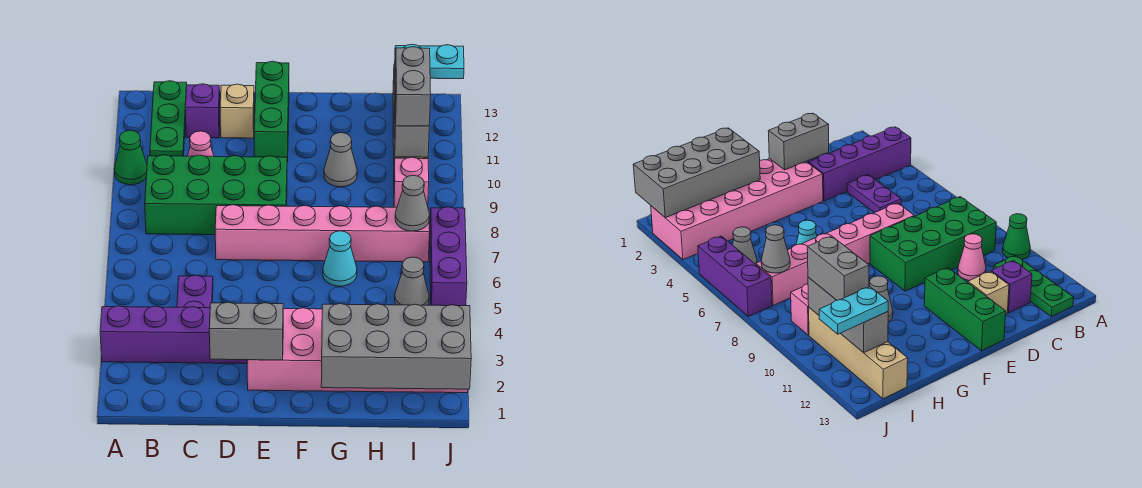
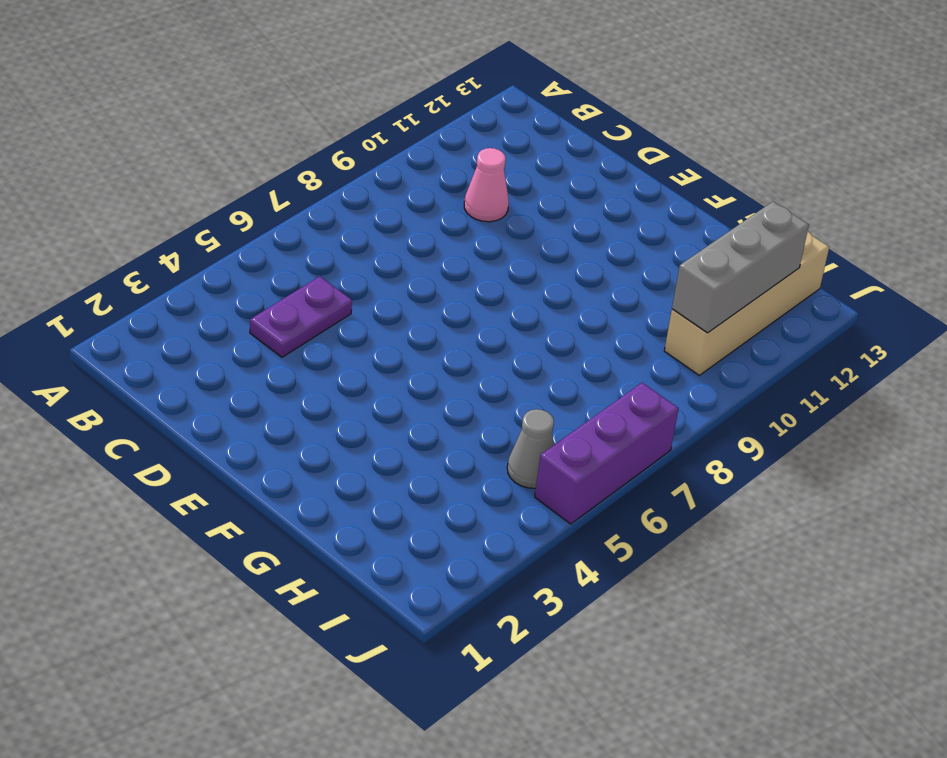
none -> purple 1x4 brick [100,306,247,364]
none -> green 1x1 cone [114,130,147,185]
none -> green 2x4 brick [145,155,287,235]

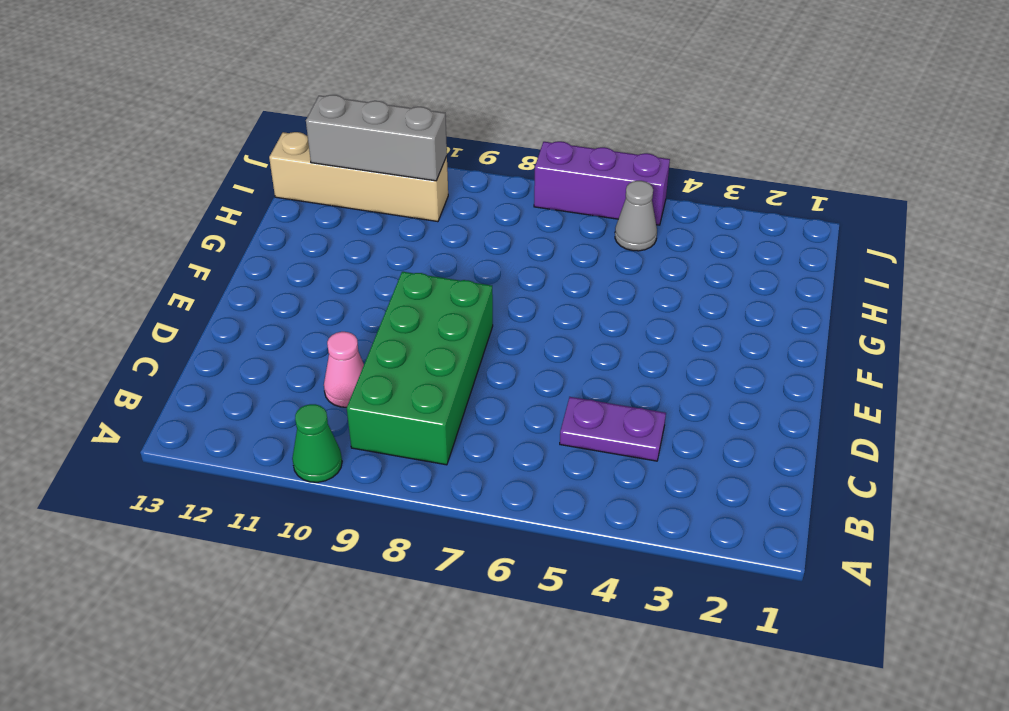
none -> purple 1x4 brick [100,306,247,364]
none -> green 1x3 plate [150,81,187,156]
none -> purple 1x1 brick [185,84,220,138]

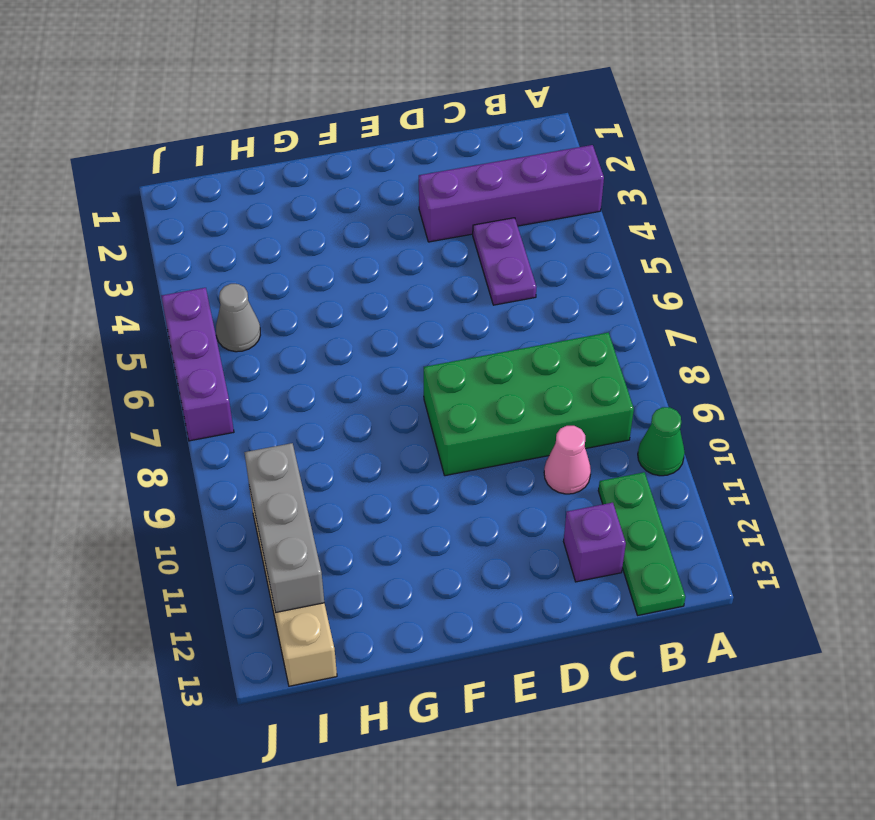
none -> pink 1x6 brick [215,205,430,262]
none -> tan 1x1 brick [220,84,254,138]
none -> pink 2x6 brick [247,308,468,393]

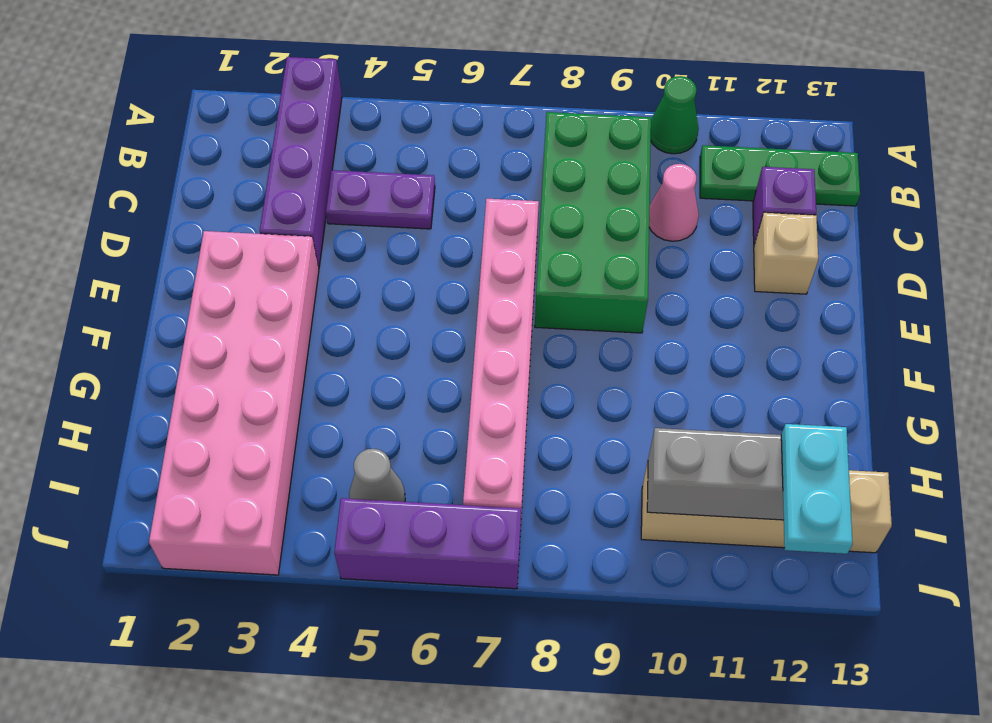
none -> green 1x3 brick [254,61,289,162]
none -> cyan 1x1 cone [323,231,357,286]
none -> grey 1x1 cone [324,133,357,187]

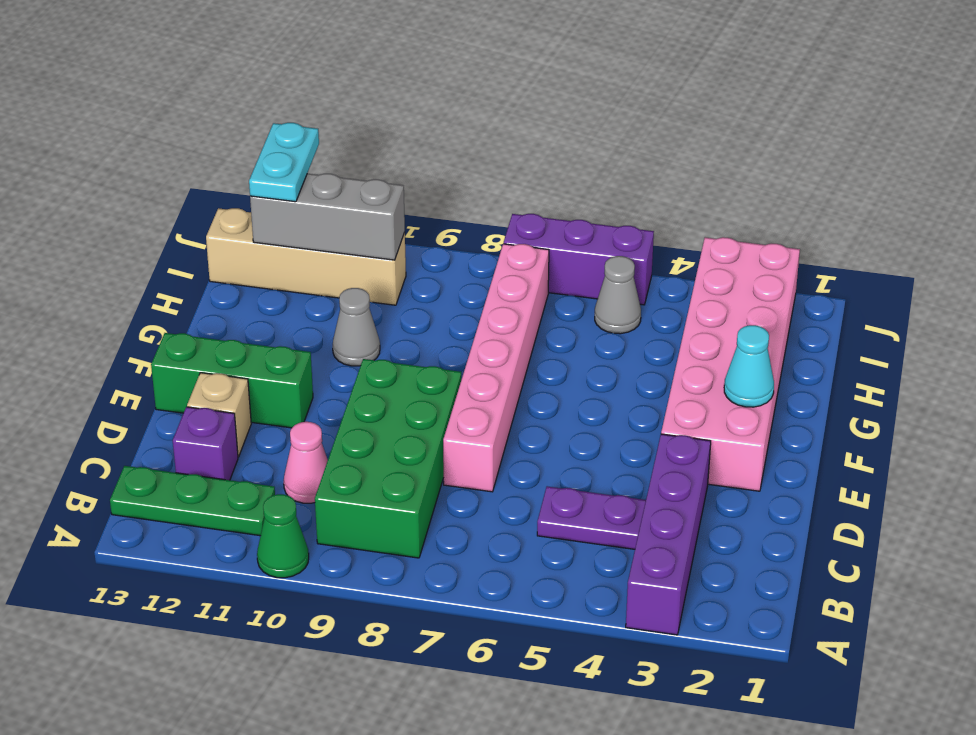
cyan 1x1 cone [724,325,774,407] -> cyan 1x1 cone moved to [323,231,357,286]
none -> pink 1x1 brick [394,157,429,207]
none -> grey 1x2 brick [209,302,283,360]
none -> grey 2x4 brick [321,304,471,389]

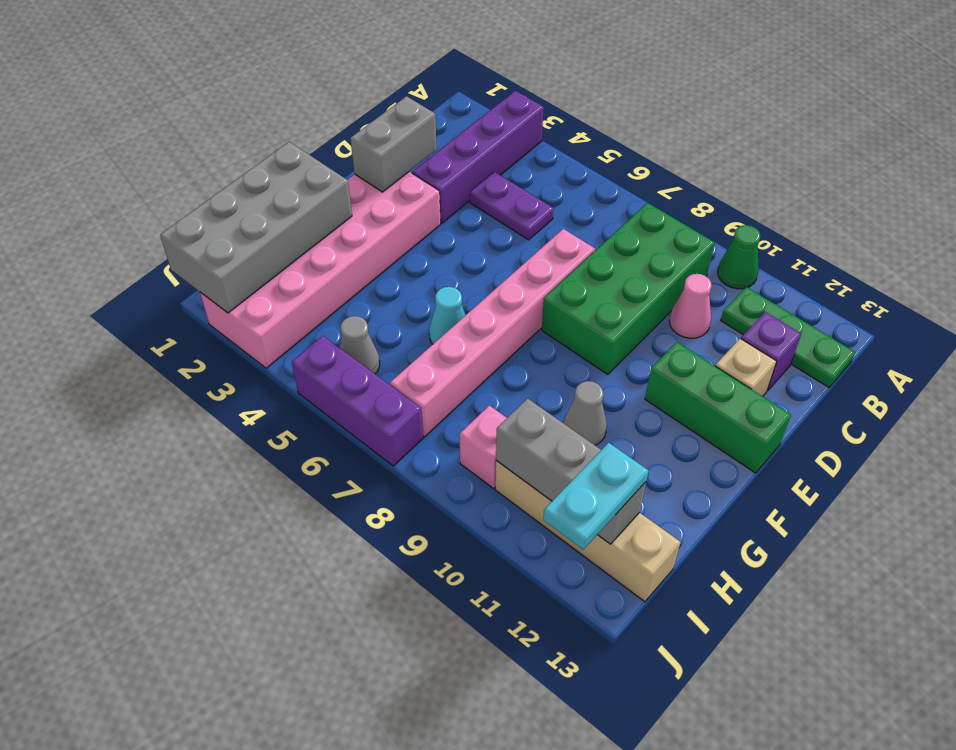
none -> grey 1x1 cone [395,175,429,231]
none -> grey 1x2 brick [395,47,431,126]

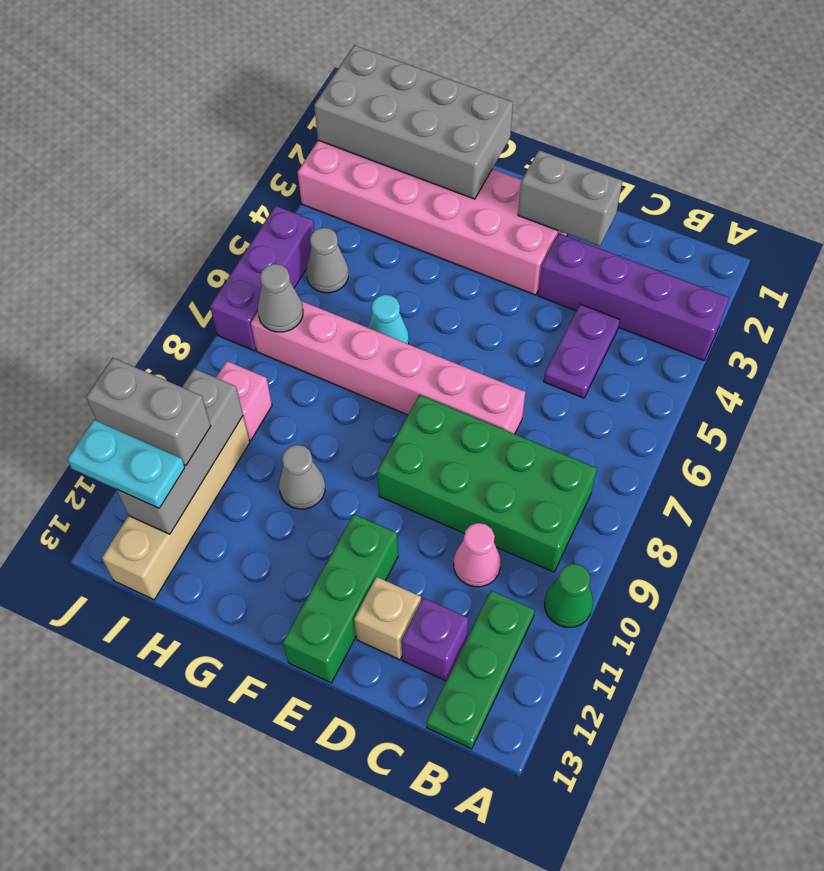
grey 1x2 brick [86,358,211,465] -> grey 1x2 brick turned to [395,47,431,126]

